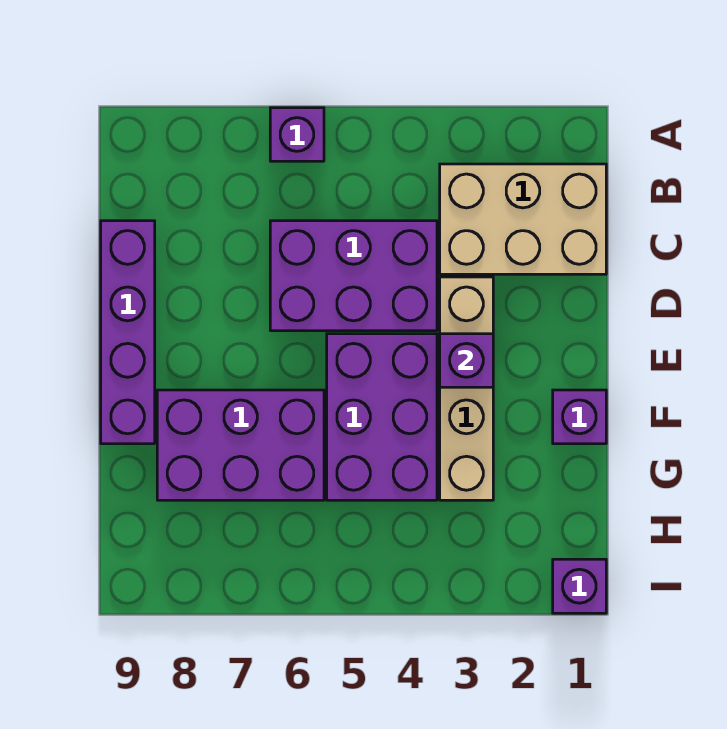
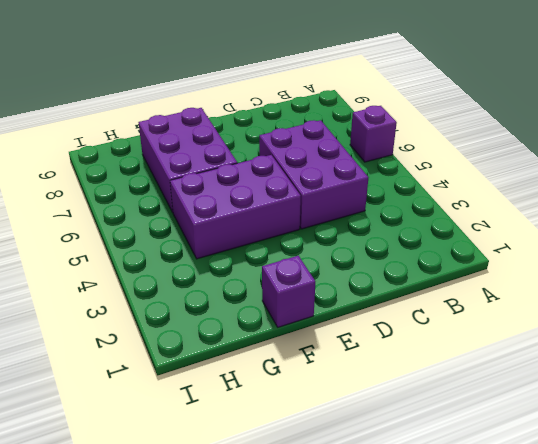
none -> tan 2x3 brick [440,164,606,274]
none -> purple 1x4 brick [101,221,155,444]

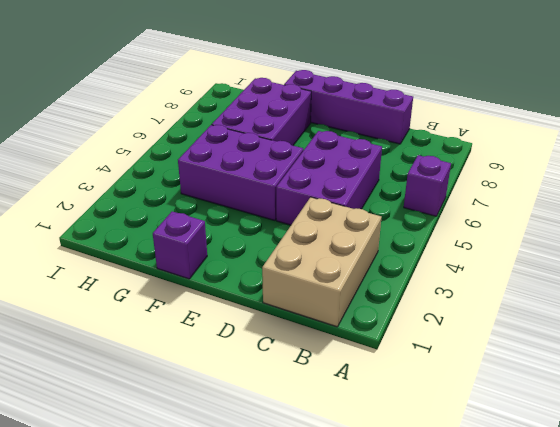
none -> tan 1x4 brick [440,277,493,500]
none -> purple 1x1 brick [553,559,606,613]

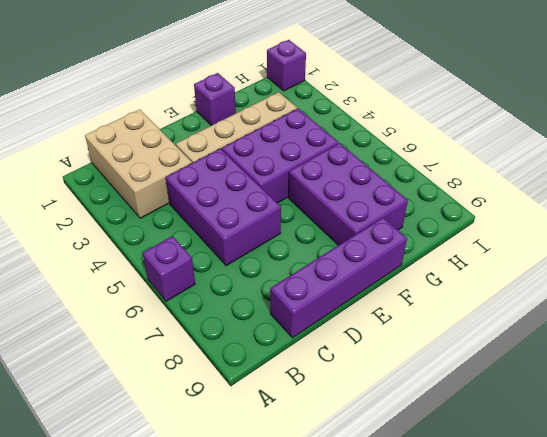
none -> purple 1x1 brick [440,334,493,387]

